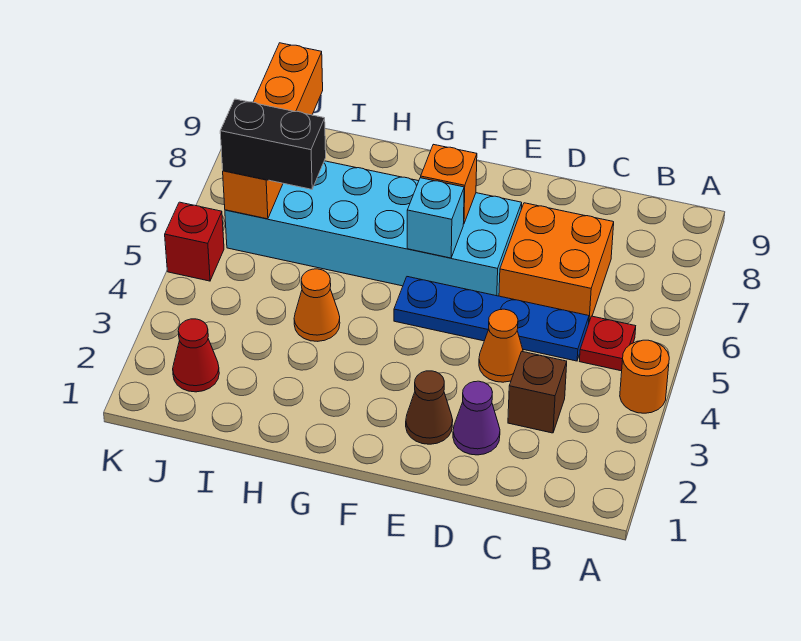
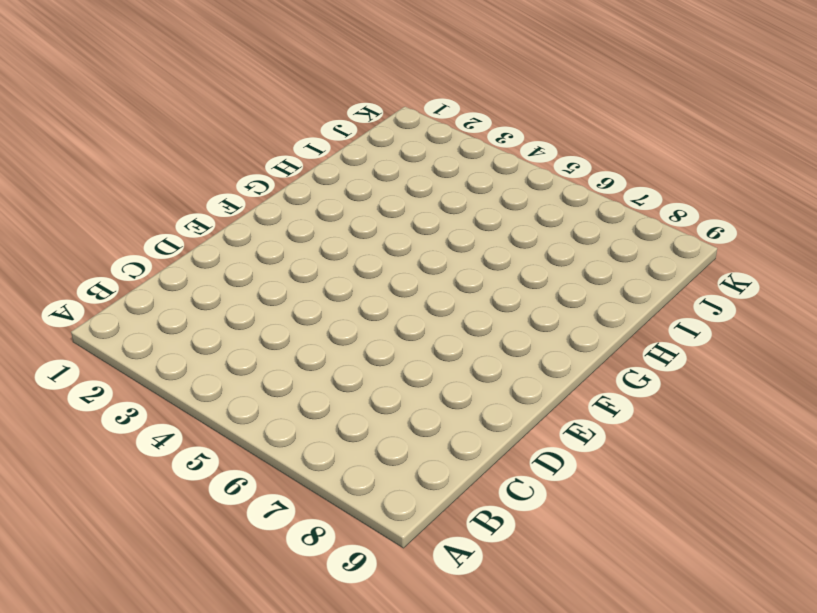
none -> orange 1x1 round brick [620,340,669,413]
none -> red 1x1 plate [580,316,636,371]
none -> brown 1x1 brick [508,352,567,433]

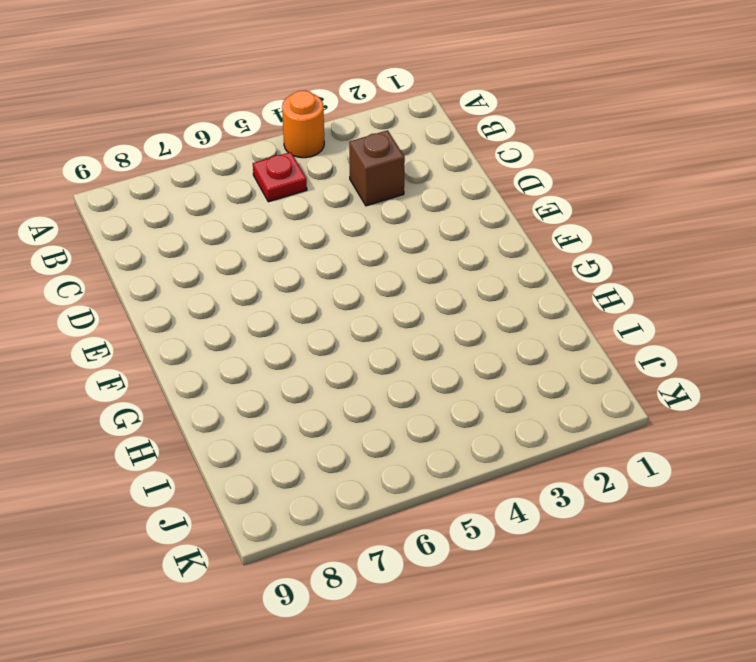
none -> blue 1x4 plate [394,277,589,361]
none -> orange 2x2 brick [499,203,614,321]
none -> purple 1x1 cone [453,381,500,455]

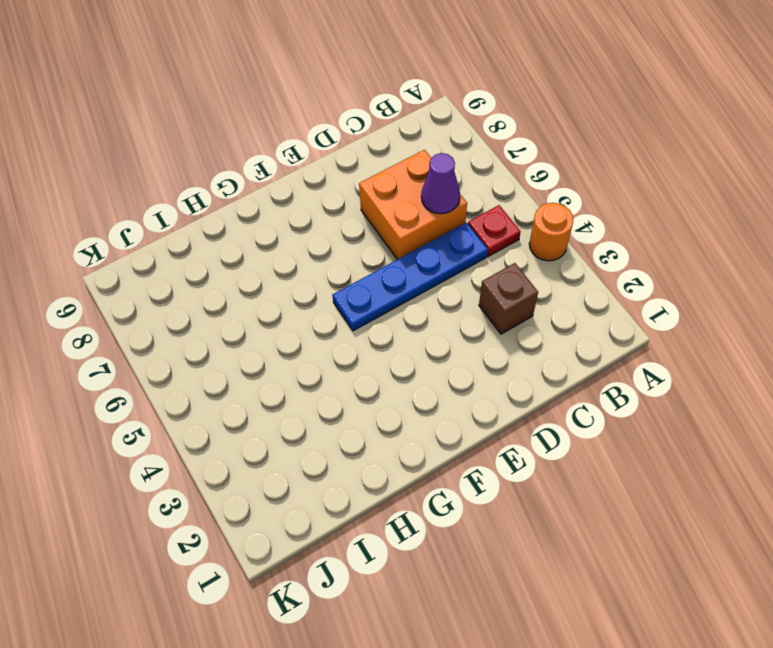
purple 1x1 cone [421,153,460,214] -> purple 1x1 cone moved to [453,381,500,455]
none -> orange 1x1 cone [479,309,523,382]
none -> brown 1x1 cone [406,371,453,444]
none -> cyan 2x6 brick [225,161,522,296]

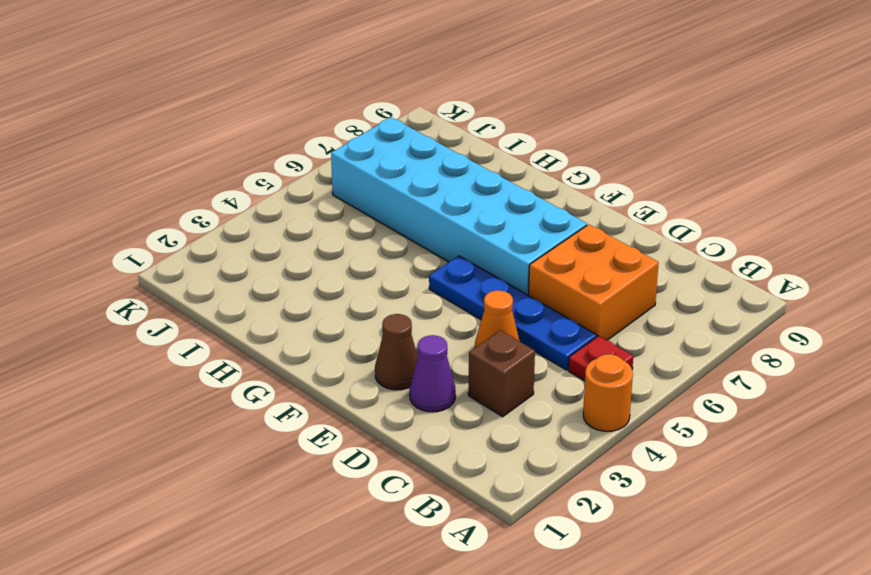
none -> orange 1x1 cone [294,269,340,341]
none -> red 1x1 cone [173,319,219,392]
none -> red 1x1 brick [165,202,224,281]

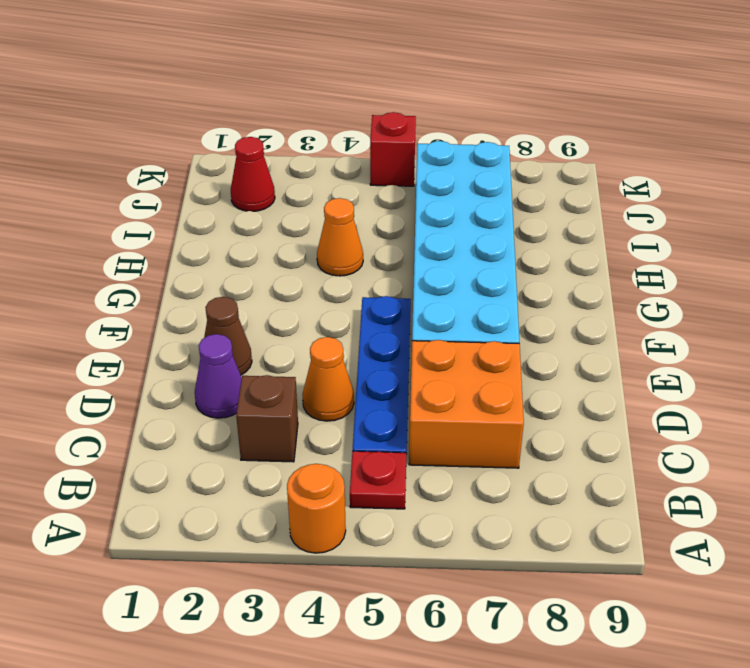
none -> cyan 1x1 brick [407,178,464,258]
none -> orange 1x1 brick [421,144,477,224]
none -> orange 1x4 brick [223,43,323,219]

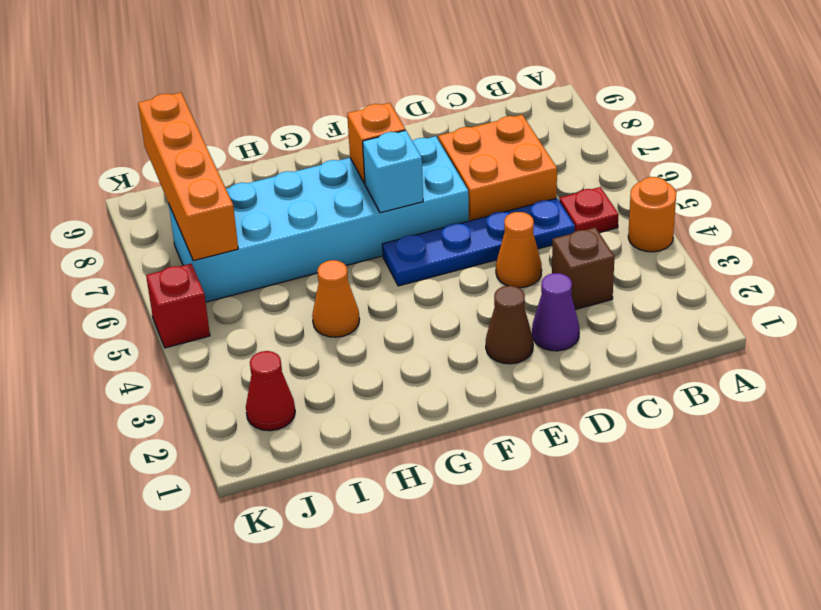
none -> black 1x2 brick [220,99,326,189]

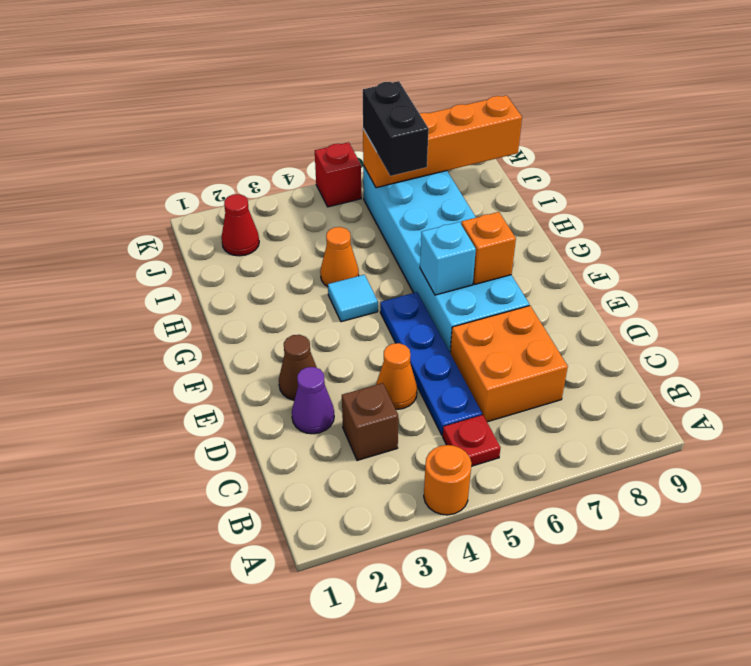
cyan 1x1 tile [328,275,378,322] -> none

